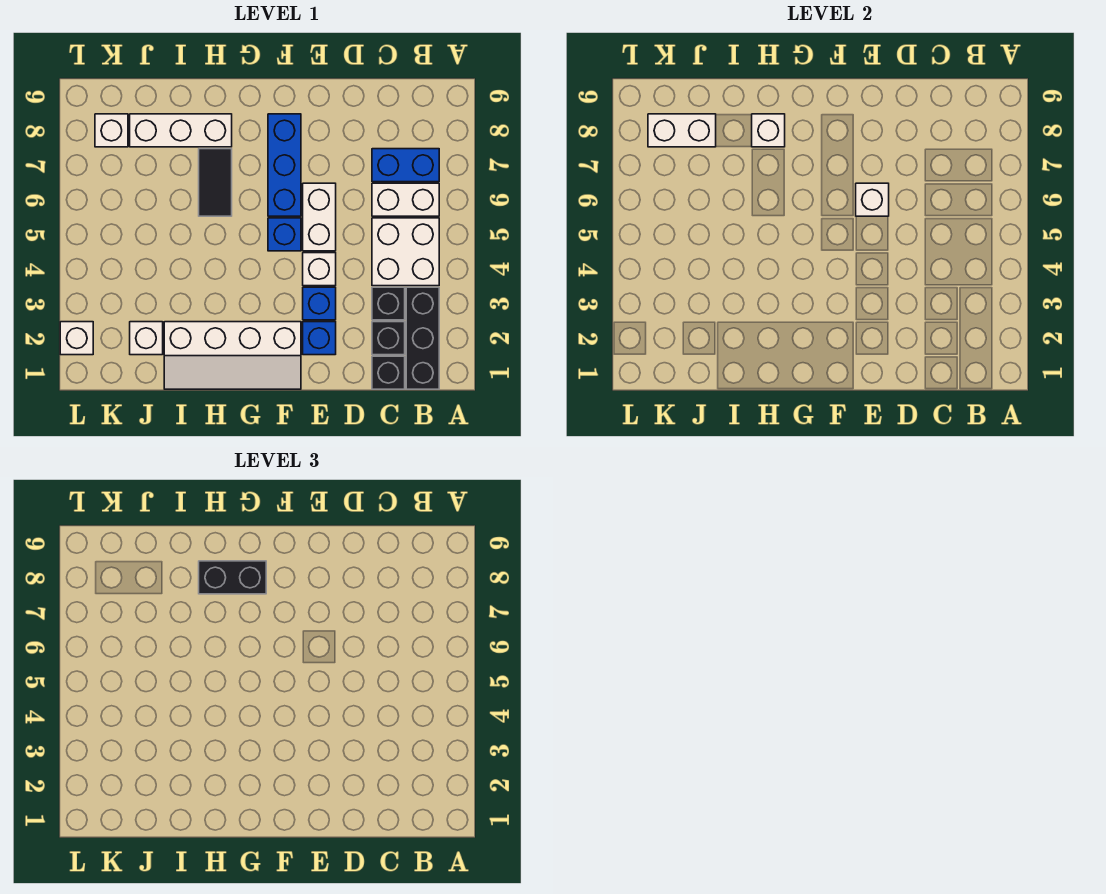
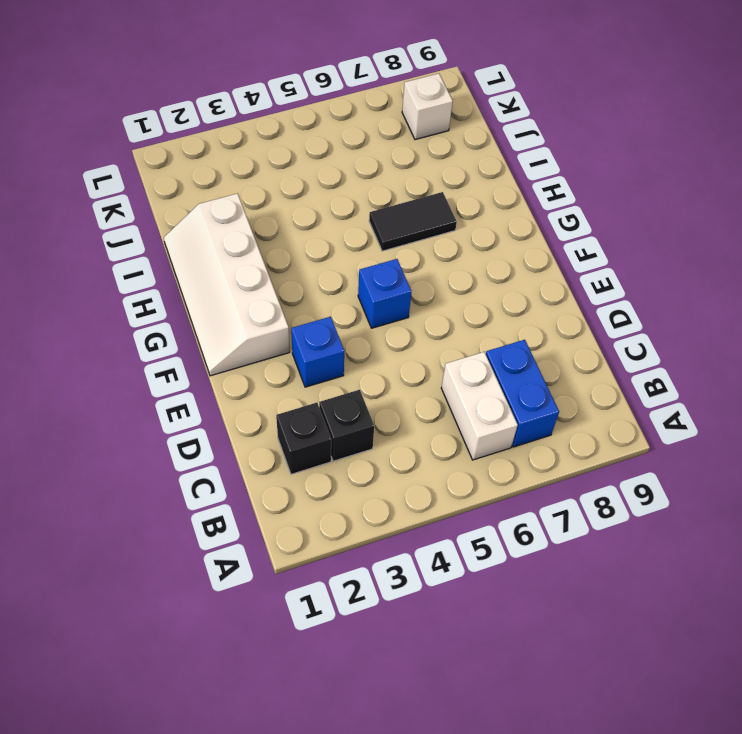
none -> black 1x3 brick [406,287,439,389]
none -> white 2x2 brick [372,218,439,286]
none -> black 1x1 brick [372,356,405,389]

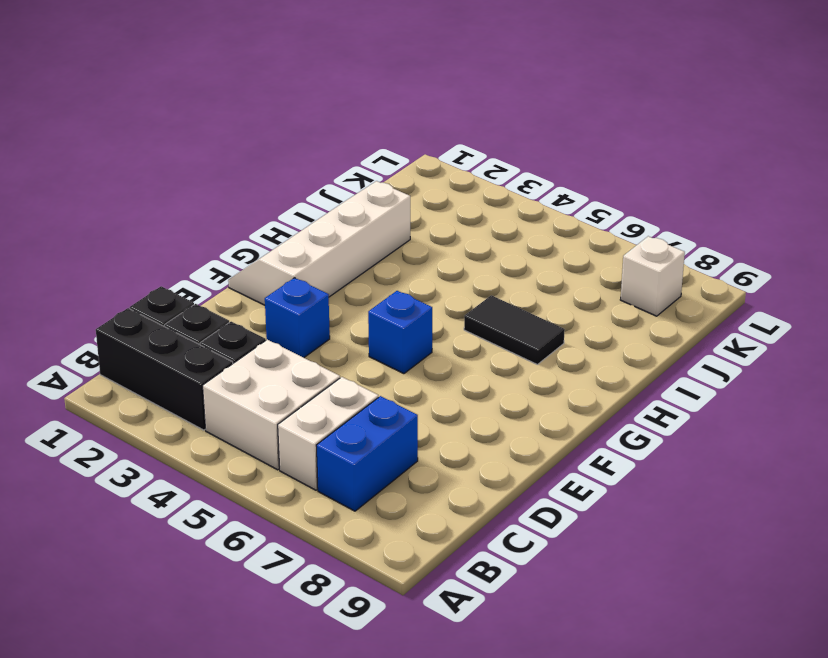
none -> blue 1x1 brick [303,322,336,355]
none -> white 1x1 brick [303,253,336,286]
none -> white 1x2 brick [303,183,336,251]

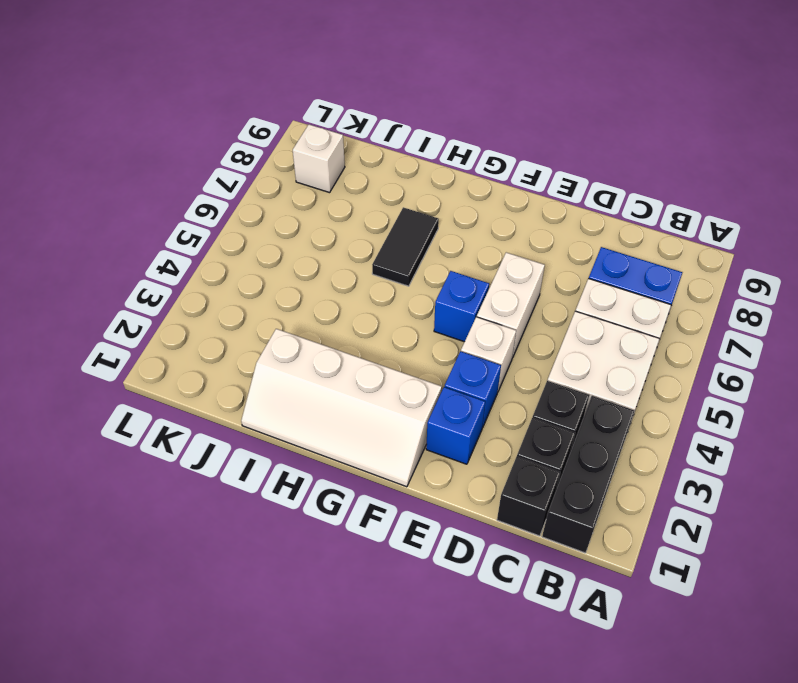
none -> blue 1x3 brick [268,114,301,216]
none -> white 1x3 brick [130,114,232,147]
none -> white 1x1 brick [130,322,163,355]

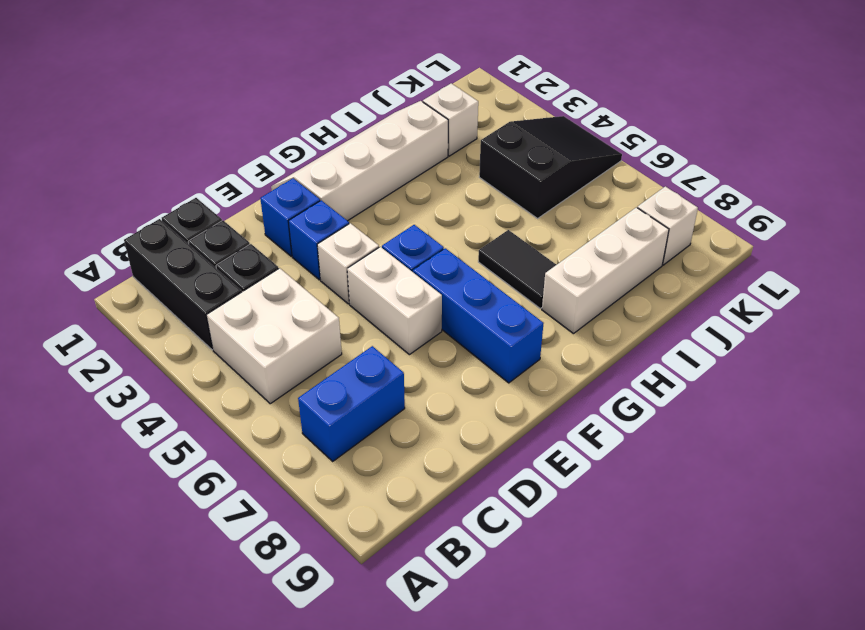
black 2x3 slope [479,116,622,218] -> none
none -> white 1x2 brick [372,183,439,216]
none -> white 1x1 brick [60,322,93,355]
none -> white 1x1 brick [856,183,889,216]

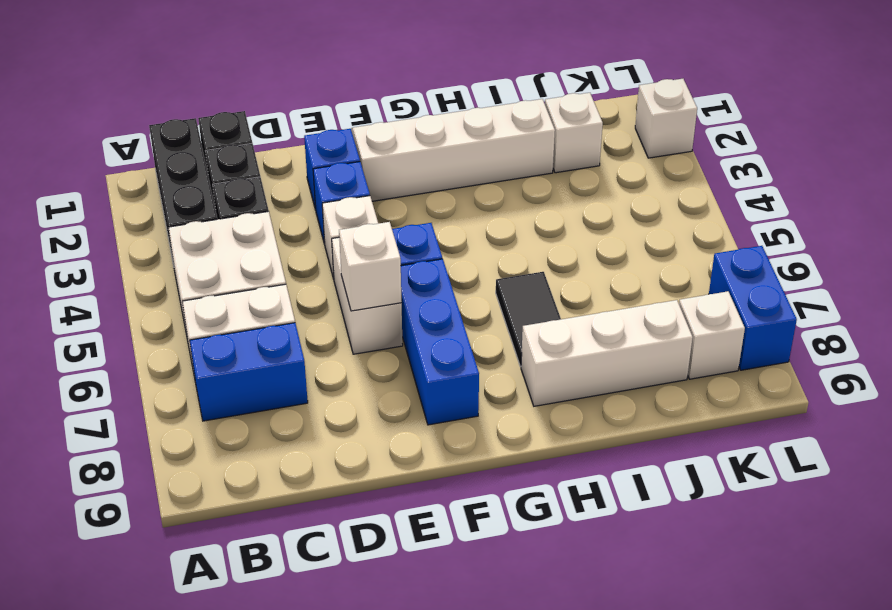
blue 1x2 brick [709,246,797,370] -> none
none -> white 1x1 brick [752,114,785,147]
none -> white 1x2 brick [648,114,716,147]
none -> black 1x2 brick [199,561,266,594]

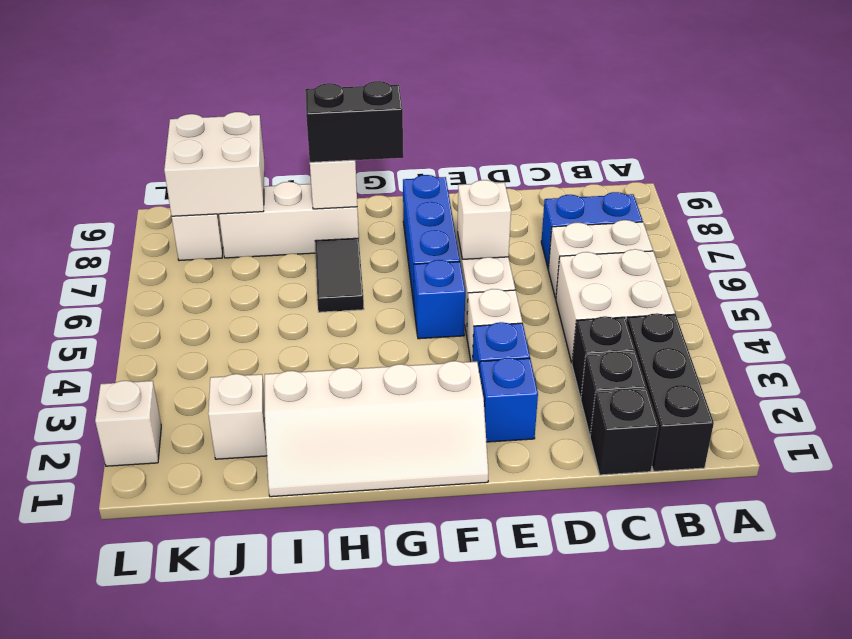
white 2x2 brick [164,112,264,216] -> white 1x2 brick [648,114,716,147]

